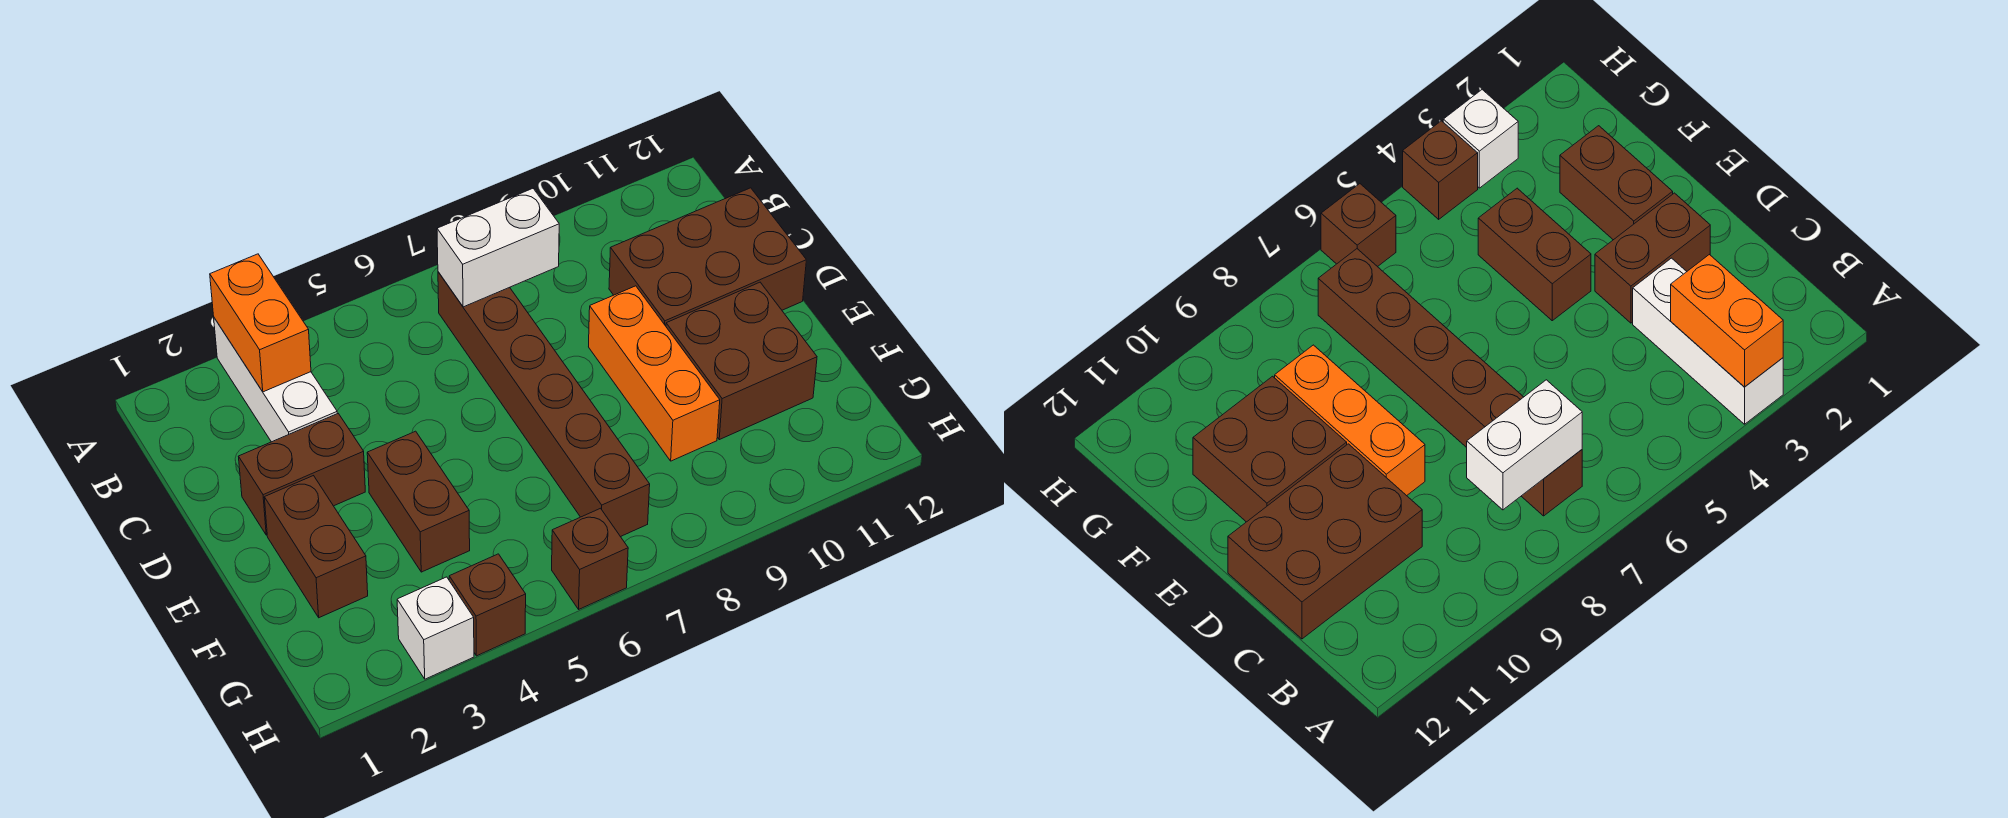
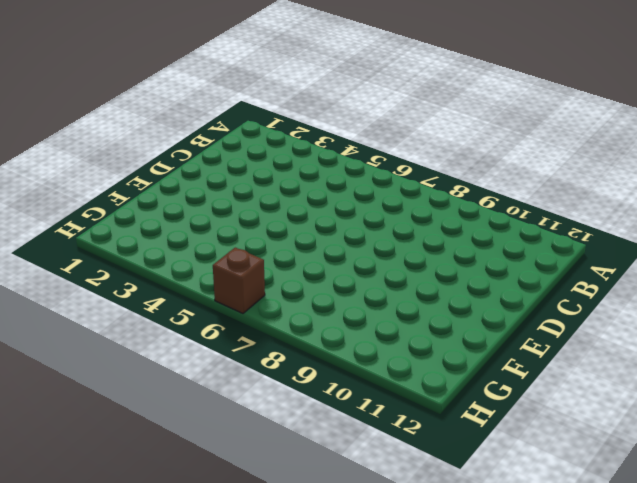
none -> white 1x3 brick [214,318,337,442]
none -> brown 1x6 brick [438,272,650,537]
none -> brown 2x3 brick [609,188,806,326]

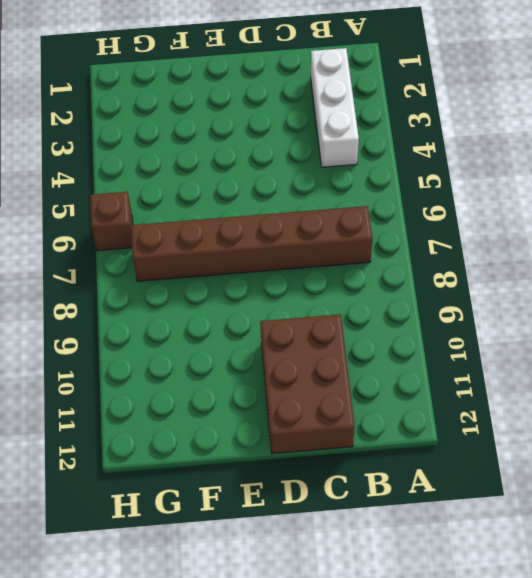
white 1x3 brick [311,48,359,167] -> white 1x3 brick turned to [214,318,337,442]
none -> brown 1x2 brick [239,414,365,535]
none -> orange 1x3 brick [589,286,720,461]
none -> brown 1x2 brick [264,476,368,618]

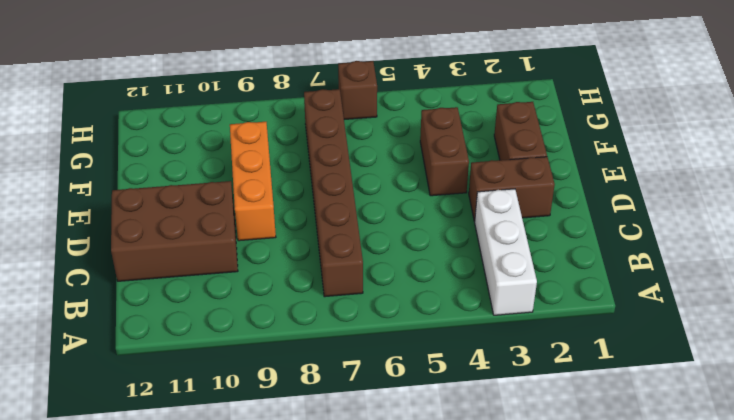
none -> brown 2x2 brick [666,282,817,440]
none -> white 1x1 brick [397,577,474,679]
none -> brown 1x1 brick [449,554,526,656]

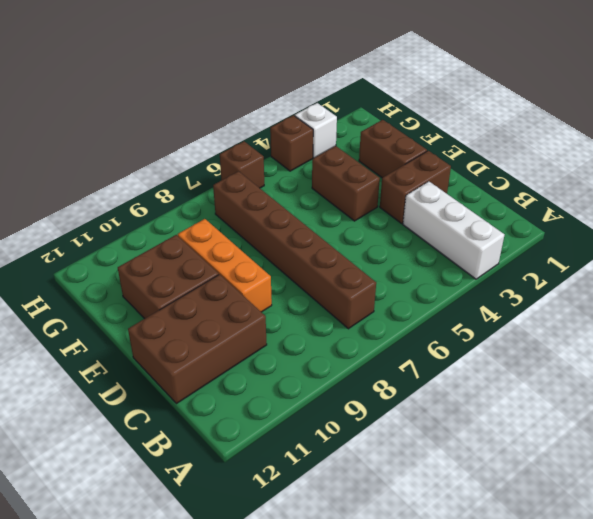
none -> orange 1x2 brick [210,254,311,392]
none -> white 1x2 brick [437,189,559,307]

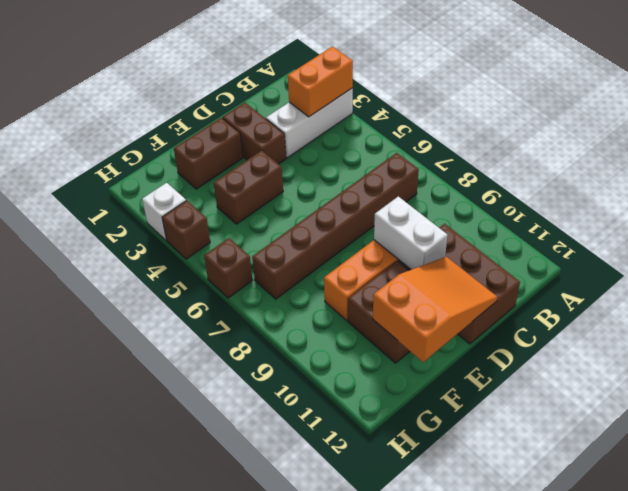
white 1x2 brick [374,196,448,270] -> white 1x2 brick moved to [437,189,559,307]
orange 2x3 slope [373,257,497,362] -> none

